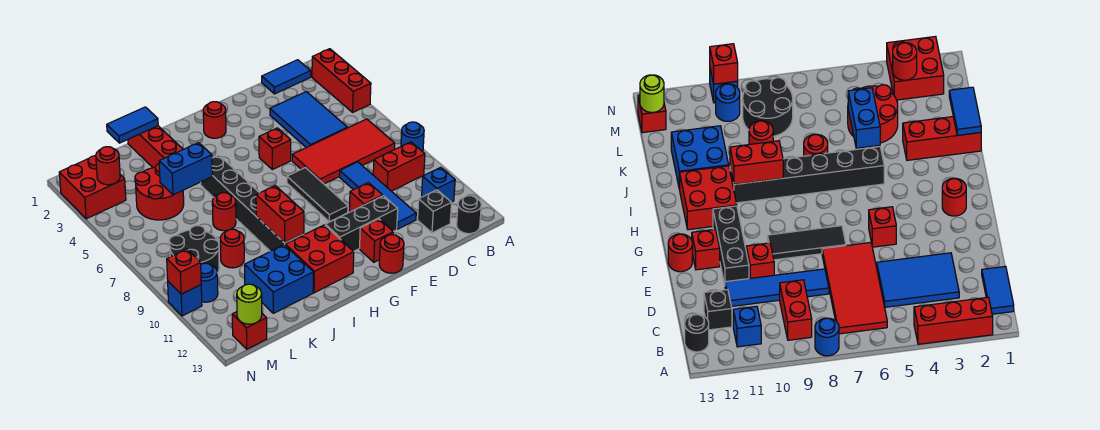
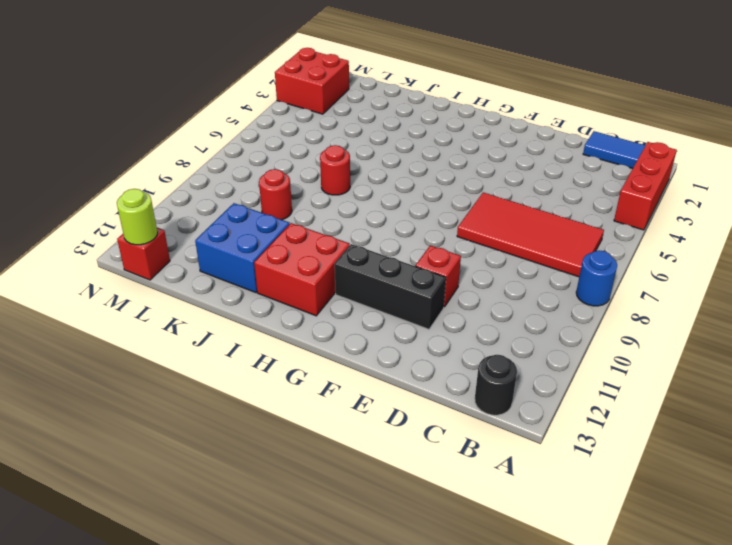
none -> red 1x2 brick [373,142,425,191]
none -> blue 1x1 brick [422,167,455,202]
none -> blue 2x3 tile [270,92,347,148]
none -> black 1x1 brick [418,190,452,233]

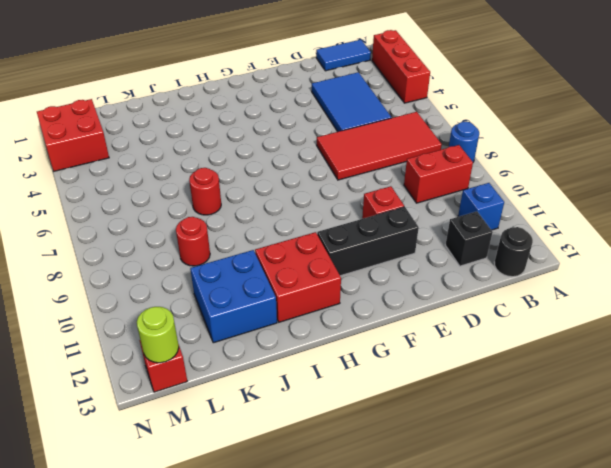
none -> blue 1x4 tile [340,162,416,229]
none -> red 1x1 brick [259,128,291,170]
none -> black 1x3 tile [287,168,348,222]
none -> red 1x1 brick [360,219,393,262]

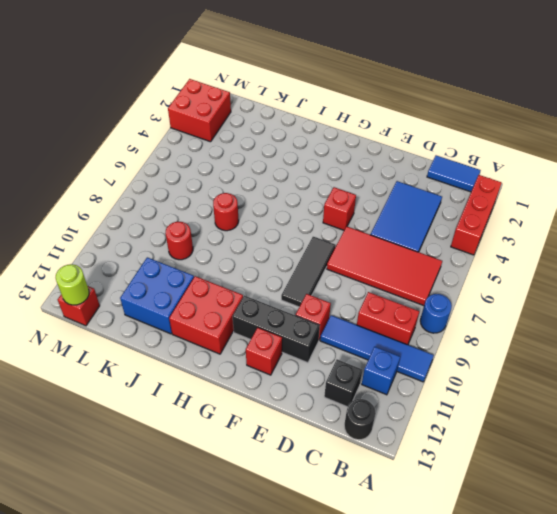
blue 1x4 tile [320,315,434,382] -> blue 1x4 tile turned to [340,162,416,229]
none -> red 1x1 round brick [379,235,404,273]
none -> red 1x1 round brick [203,102,226,138]
none -> black 1x6 brick [201,155,304,251]
none -> red 1x3 brick [128,126,183,168]

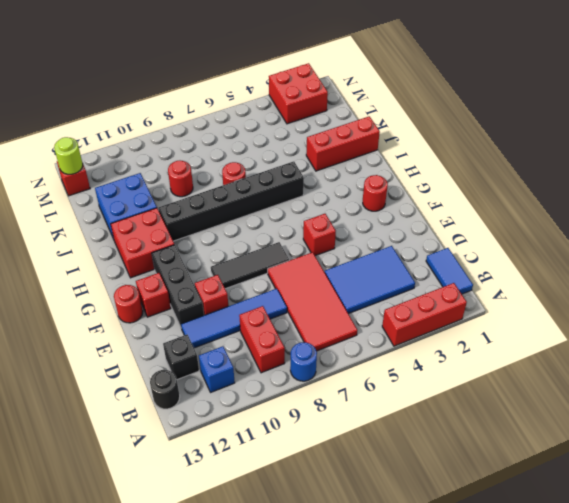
none -> red 2x2 round brick [135,164,184,220]
none -> black 2x2 round brick [169,226,219,273]
none -> blue 1x1 round brick [201,263,218,302]
none -> blue 1x1 brick [168,282,202,316]

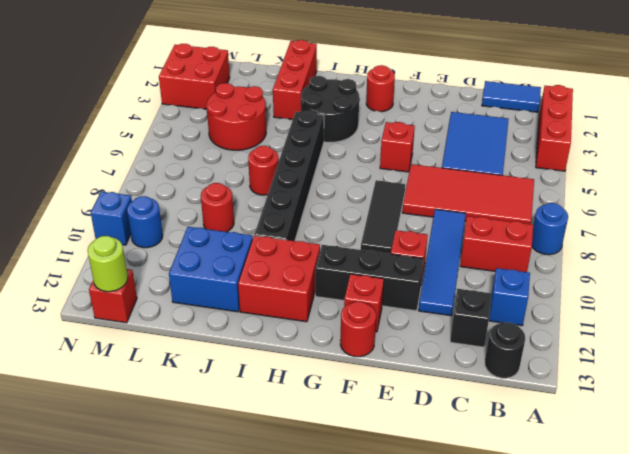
black 2x2 round brick [301,76,359,142] -> black 2x2 round brick moved to [169,226,219,273]
none -> red 1x2 brick [256,186,304,243]
none -> blue 1x2 tile [107,107,158,143]
none -> blue 1x2 brick [159,143,212,195]
none -> red 1x1 round brick [95,147,120,185]

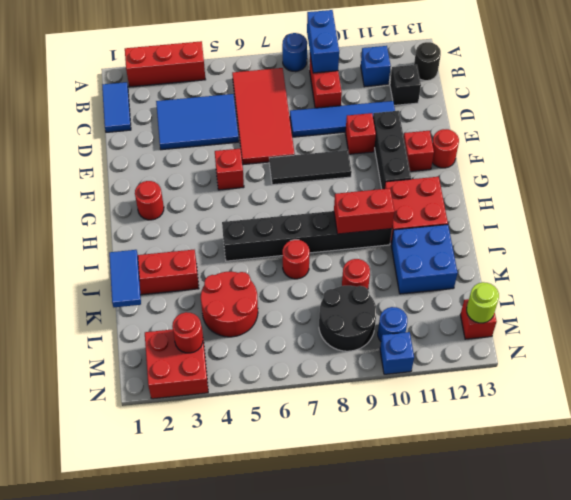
blue 1x2 brick [307,10,339,73] -> blue 1x2 brick moved to [159,143,212,195]
none -> red 1x1 brick [167,249,201,294]

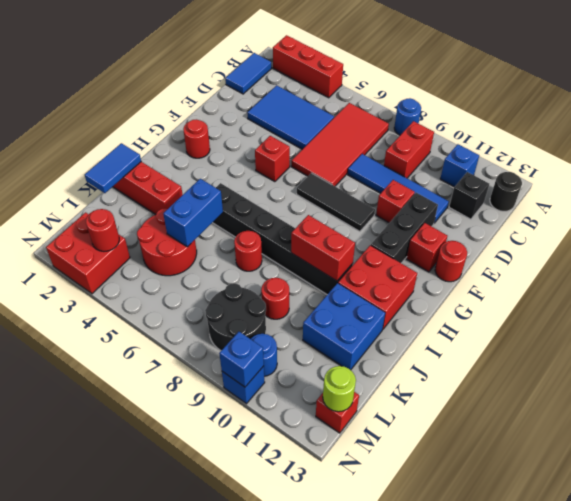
blue 1x1 brick [219,332,264,387] -> red 1x1 brick [167,249,201,294]

